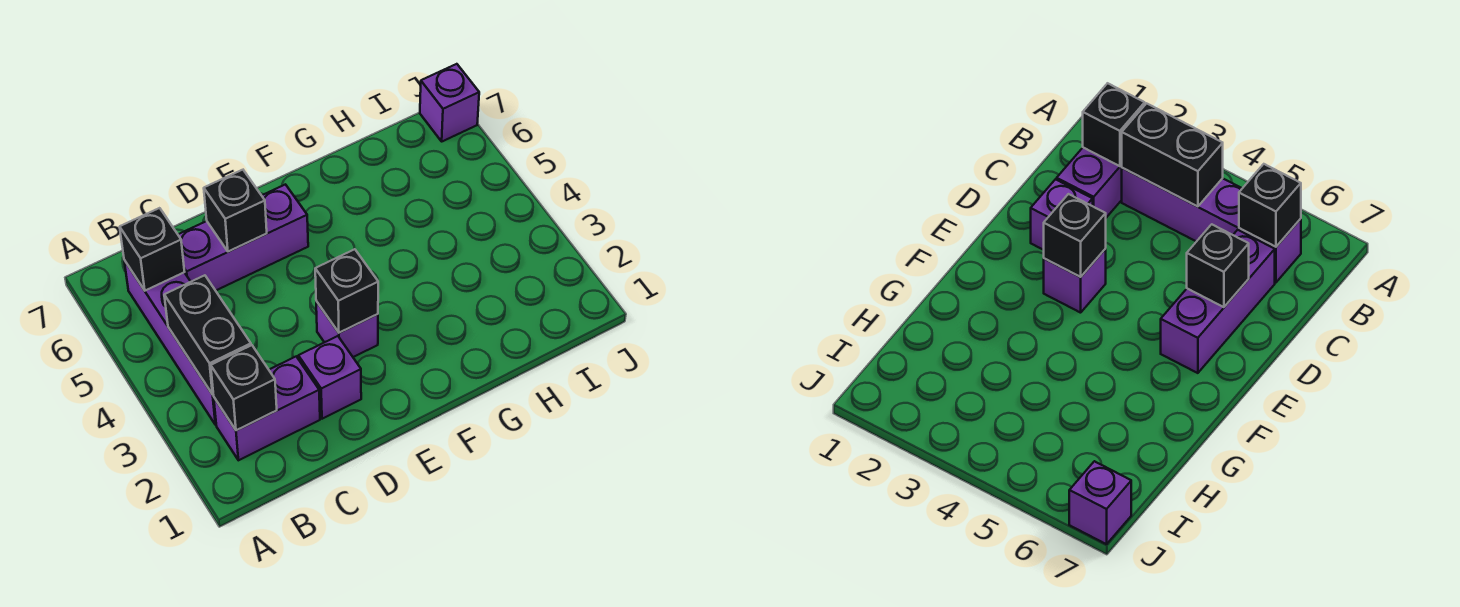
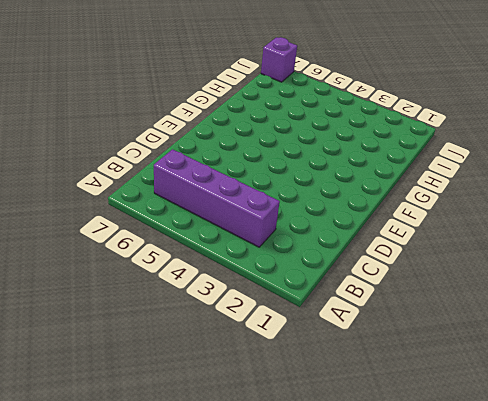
none -> purple 1x2 brick [214,357,320,460]
none -> purple 1x3 brick [178,184,308,291]

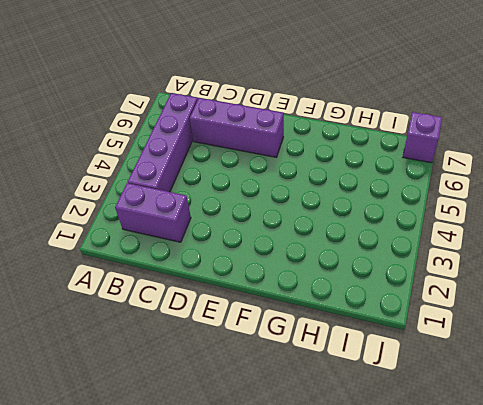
none -> purple 1x1 brick [298,336,361,419]
none -> purple 1x1 brick [316,301,378,357]

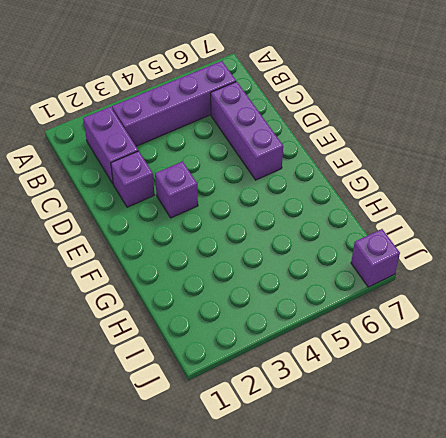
none -> black 1x1 brick [211,345,277,430]
none -> black 1x2 brick [164,275,251,394]

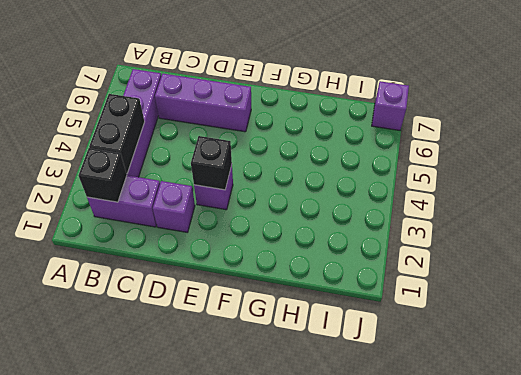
none -> black 1x1 brick [120,208,184,291]
none -> black 1x1 brick [204,170,267,252]

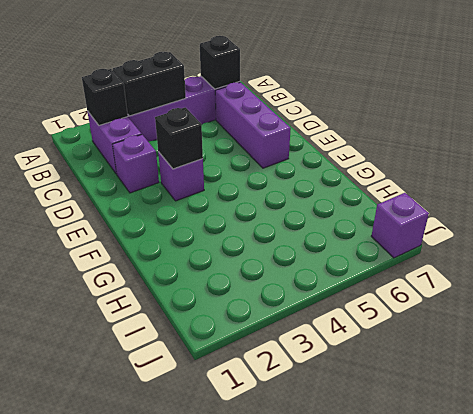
none -> black 1x1 brick [204,170,267,252]

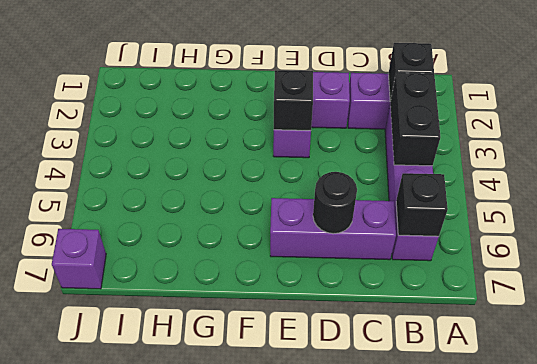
black 1x1 round brick [313,172,357,234] -> black 1x1 brick [204,170,267,252]

